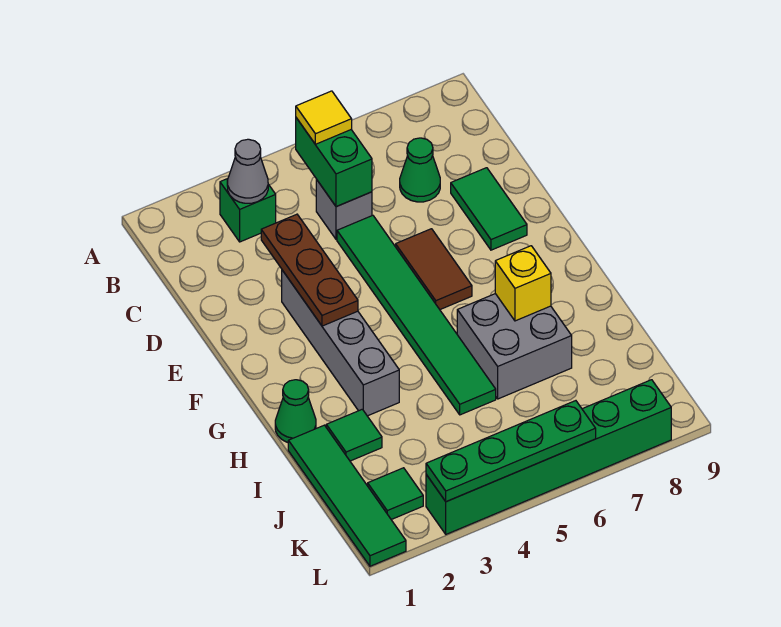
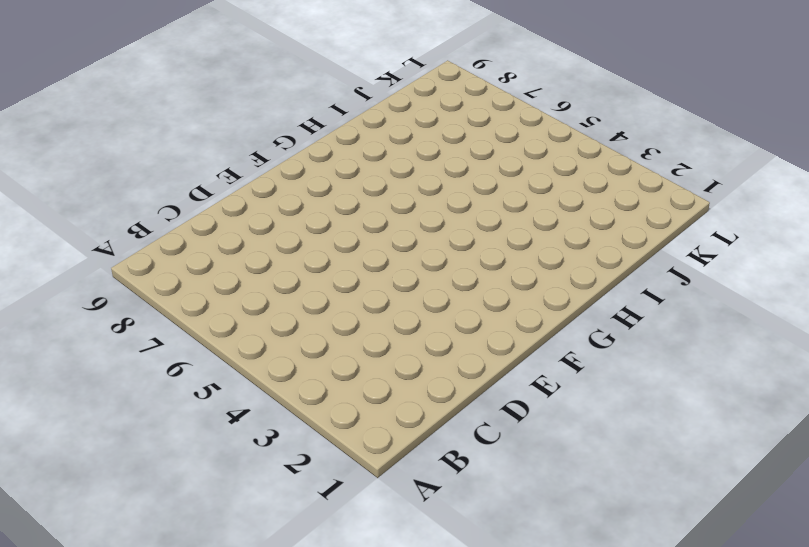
none -> green 1x1 brick [220,179,276,242]
none -> grey 1x1 brick [316,179,372,239]
none -> green 1x1 cone [400,138,440,202]

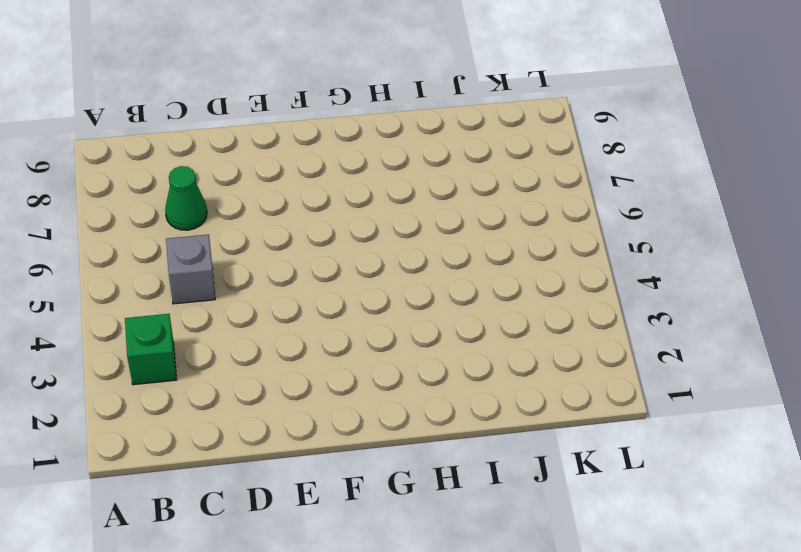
none -> green 1x6 tile [337,215,496,415]
none -> green 1x2 tile [451,168,527,250]
none -> grey 1x4 brick [282,270,399,416]

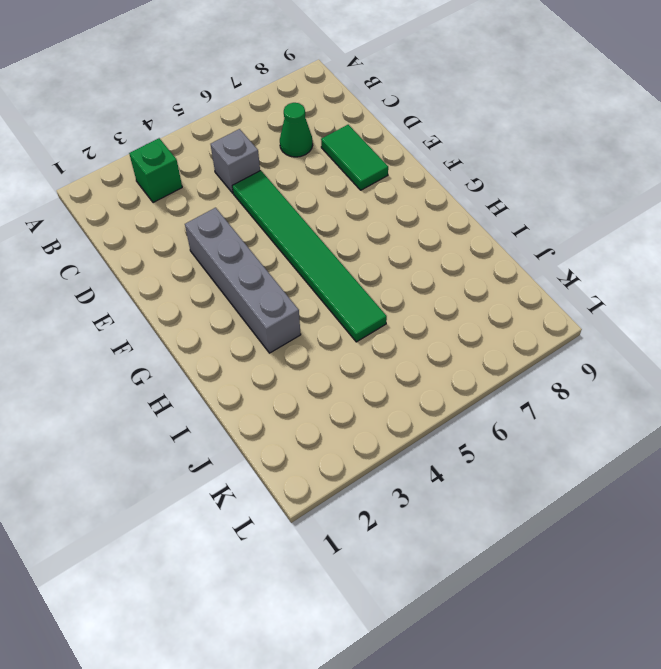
none -> brown 1x2 tile [396,229,472,309]
none -> green 1x1 cone [275,380,316,442]
none -> grey 2x2 brick [457,294,572,399]

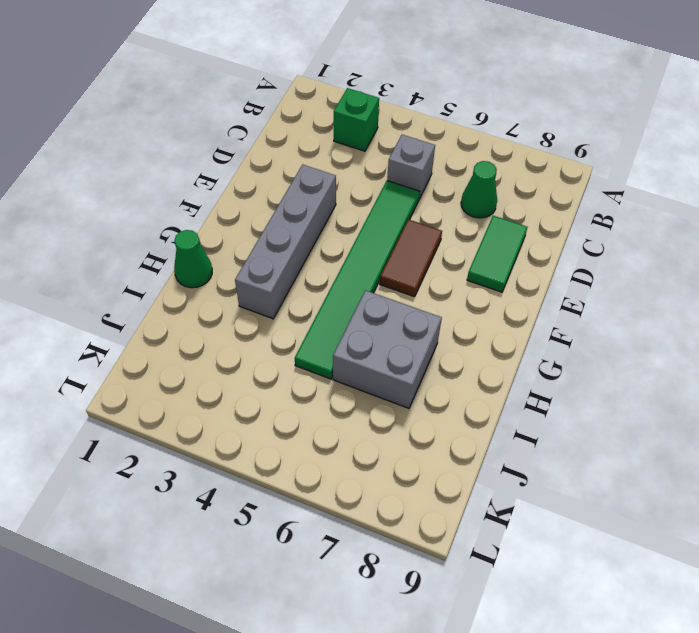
none -> green 1x4 tile [288,425,406,566]
none -> green 1x1 tile [326,409,382,461]
none -> green 1x1 tile [368,468,423,520]

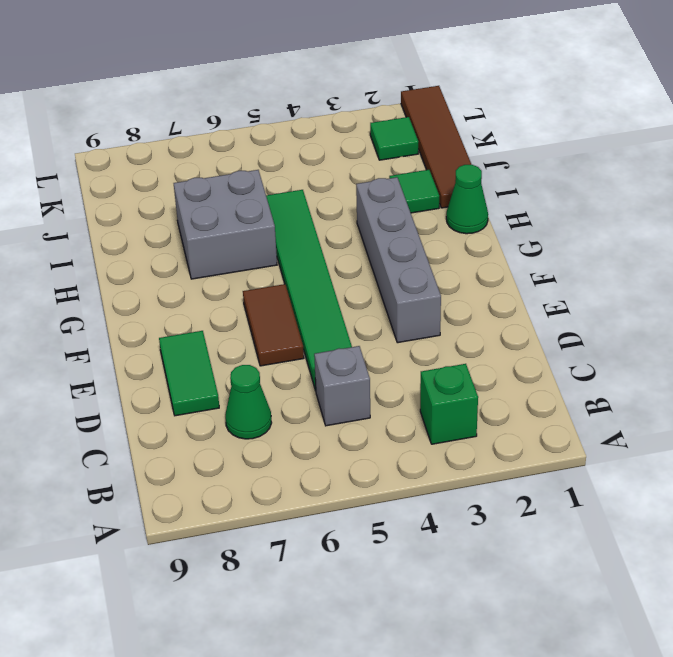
brown 1x4 tile [401,86,472,208] -> green 1x4 tile [288,425,406,566]
none -> green 1x6 brick [426,380,671,534]
none -> grey 1x1 cone [227,139,268,203]
none -> green 1x2 brick [296,118,372,207]

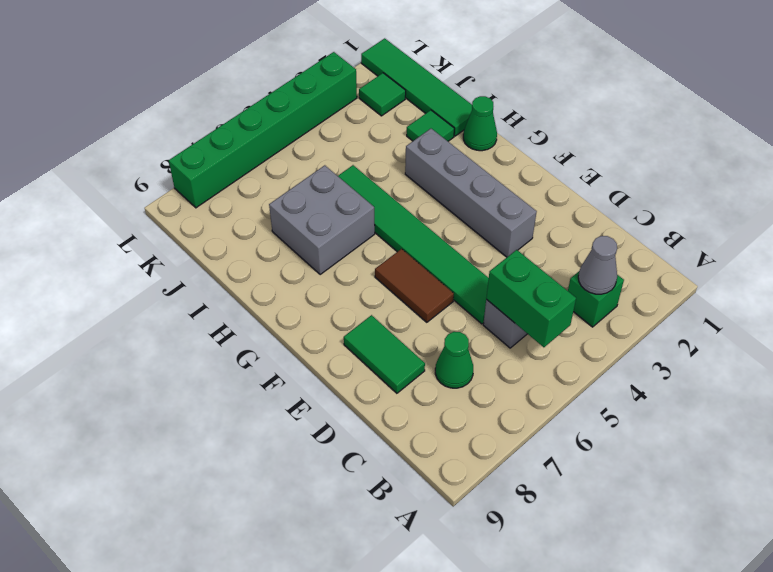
none -> brown 1x3 plate [261,214,358,326]
none -> yellow 1x1 brick [495,246,551,321]
none -> green 1x4 plate [426,401,596,502]

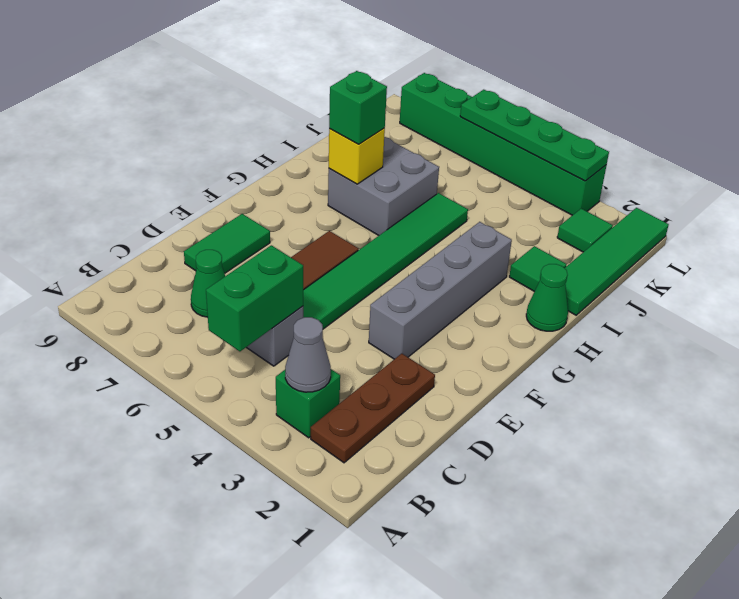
brown 1x3 plate [311,353,435,463] -> brown 1x3 plate moved to [261,214,358,326]
green 1x1 brick [329,71,387,144] -> none
none -> yellow 1x1 tile [296,91,352,144]

